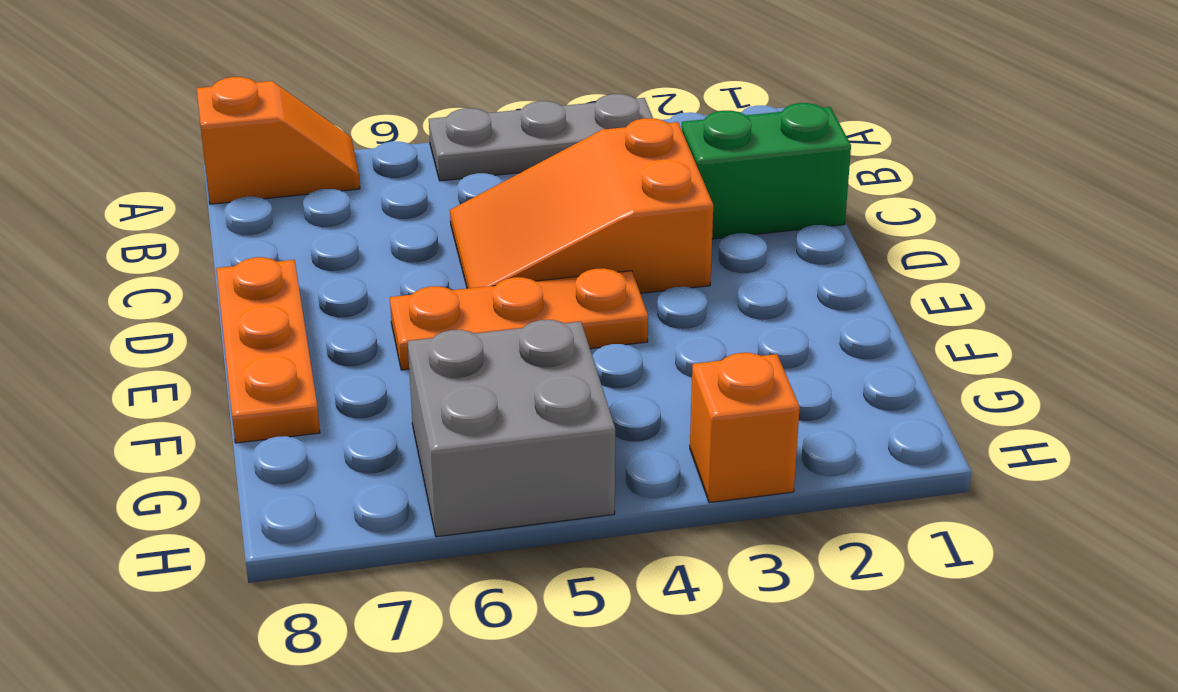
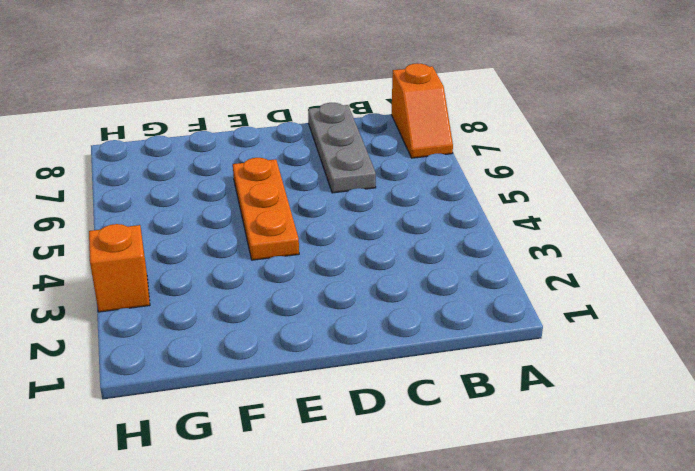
grey 1x3 plate [308,103,376,193] -> grey 1x3 plate moved to [429,94,653,181]
none -> green 1x2 brick [682,103,851,239]
none -> orange 2x3 slope [450,118,713,293]

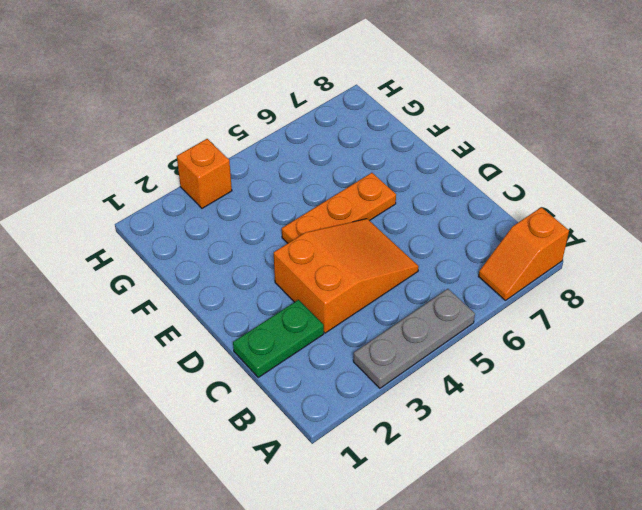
green 1x2 plate [233,300,324,377] -> green 1x2 brick [682,103,851,239]
none -> orange 1x3 plate [216,257,320,443]
none -> grey 2x2 brick [408,320,615,537]

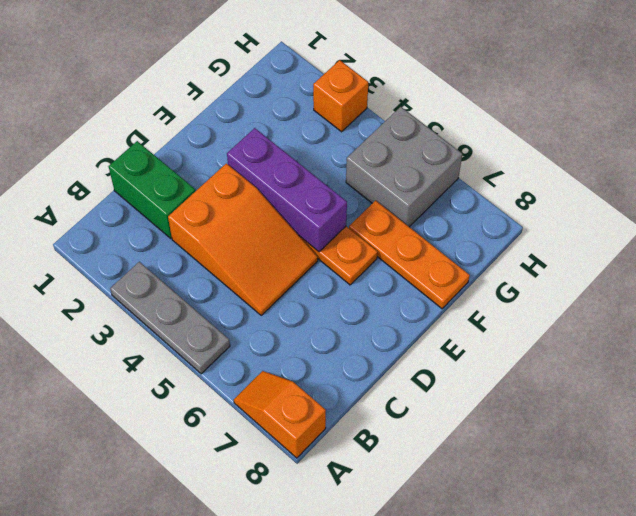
purple 1x3 brick [227,128,347,252] -> none
orange 1x3 plate [349,200,470,309] -> orange 1x3 plate turned to [216,257,320,443]

